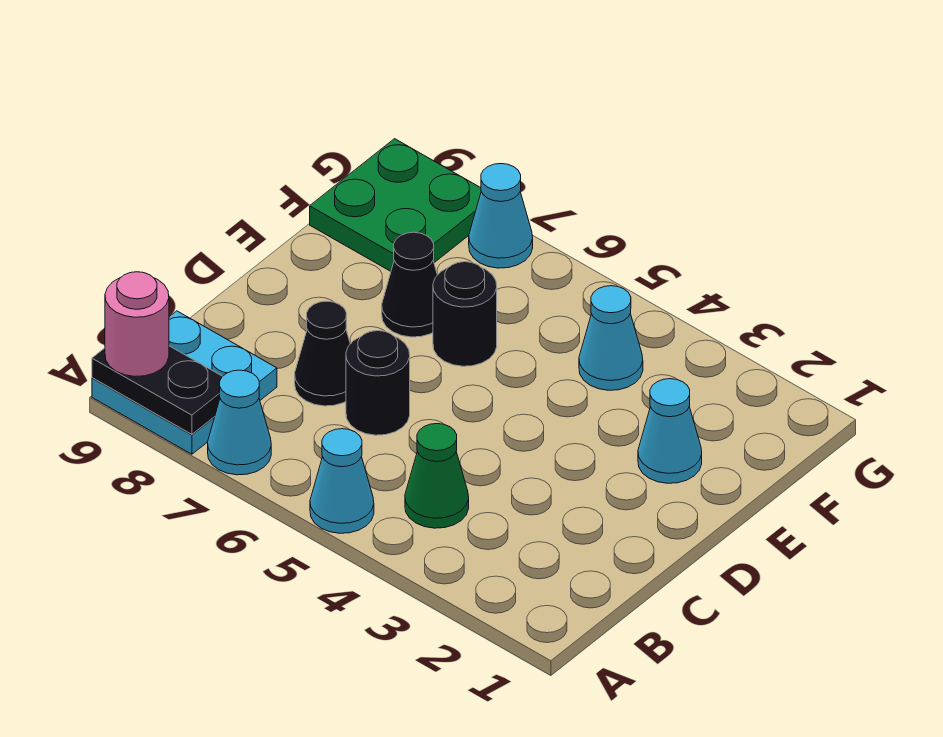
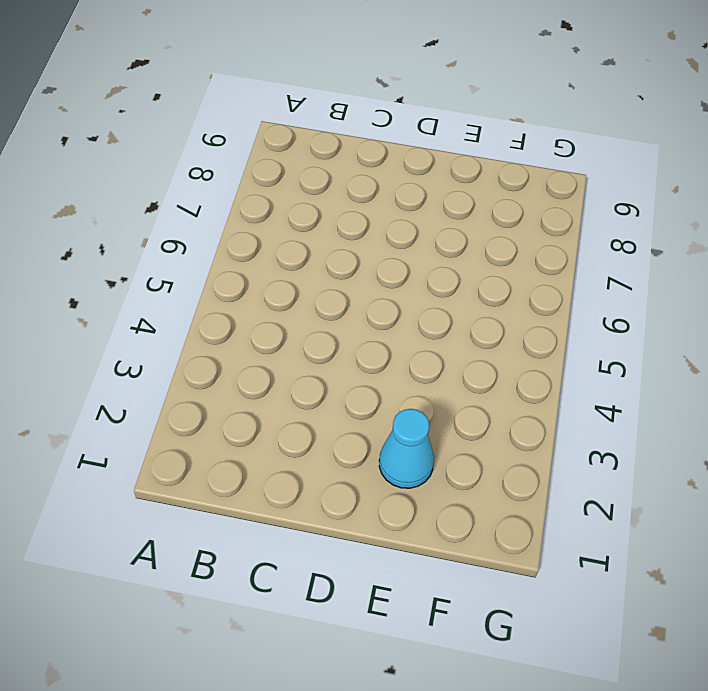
none -> cyan 1x1 cone [310,429,374,533]
none -> cyan 1x1 cone [208,370,271,475]
none -> cyan 2x2 plate [92,311,277,454]

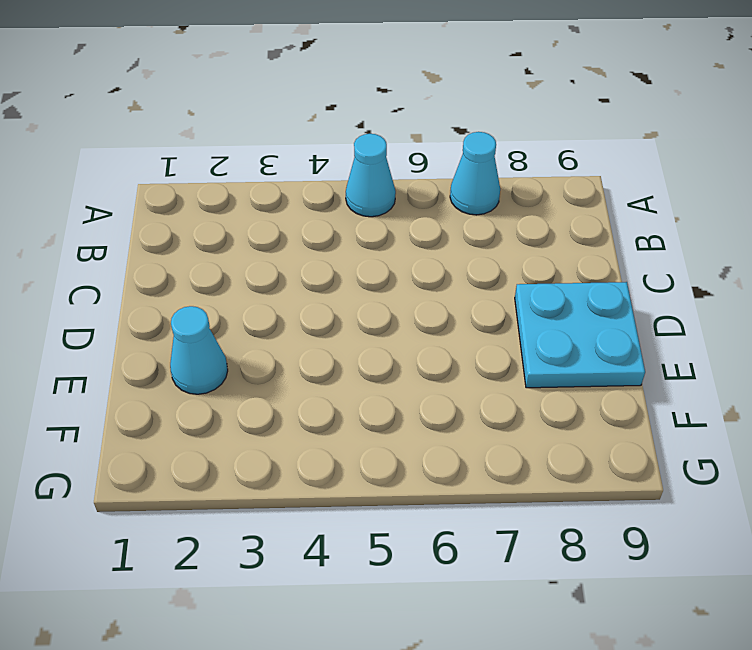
cyan 2x2 plate [515,282,645,388] -> cyan 2x2 plate moved to [92,311,277,454]
none -> green 1x1 cone [405,424,469,528]
none -> black 1x1 round brick [346,331,410,435]
none -> black 1x1 cone [295,301,350,406]

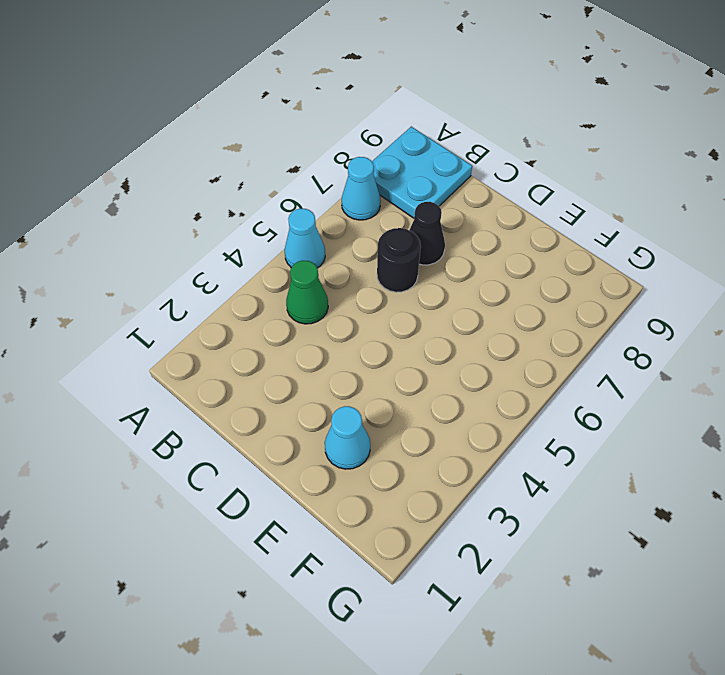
none -> black 1x1 round brick [433,262,497,366]
none -> black 1x1 cone [382,232,437,337]
none -> cyan 1x1 cone [579,286,643,390]

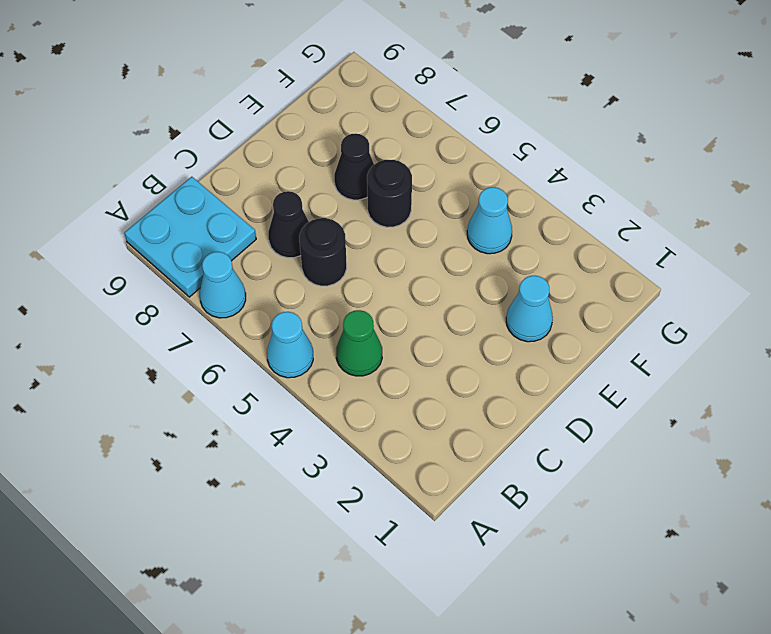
none -> green 2x2 plate [310,139,481,271]
none -> cyan 1x1 cone [469,164,533,268]
none -> black 1x2 plate [92,346,222,434]

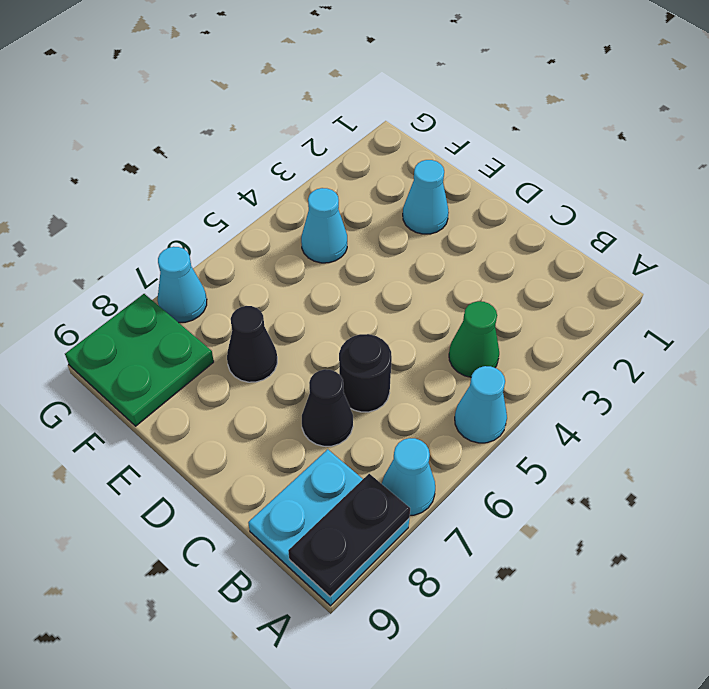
none -> black 1x1 round brick [433,262,497,366]
none -> pink 1x1 round brick [105,272,169,377]

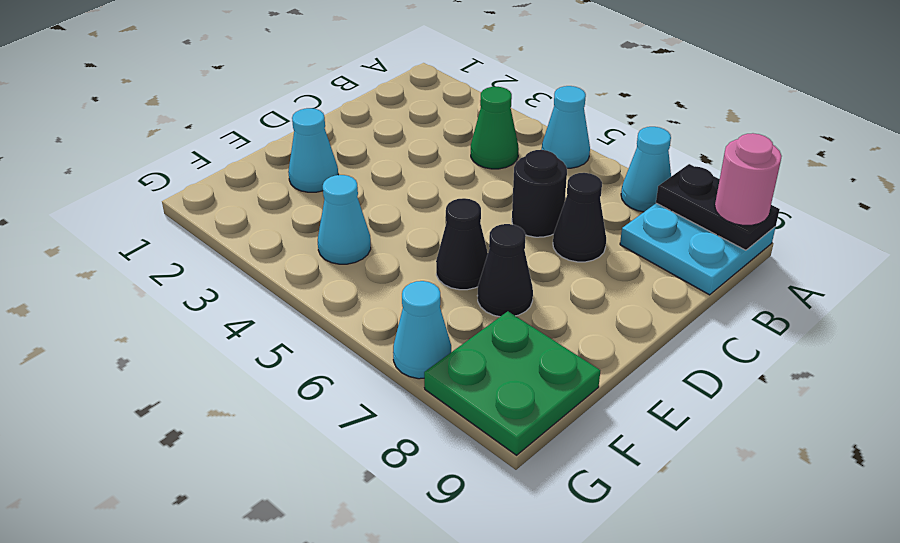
black 1x1 cone [436,198,488,290] -> black 1x1 round brick [433,262,497,366]

